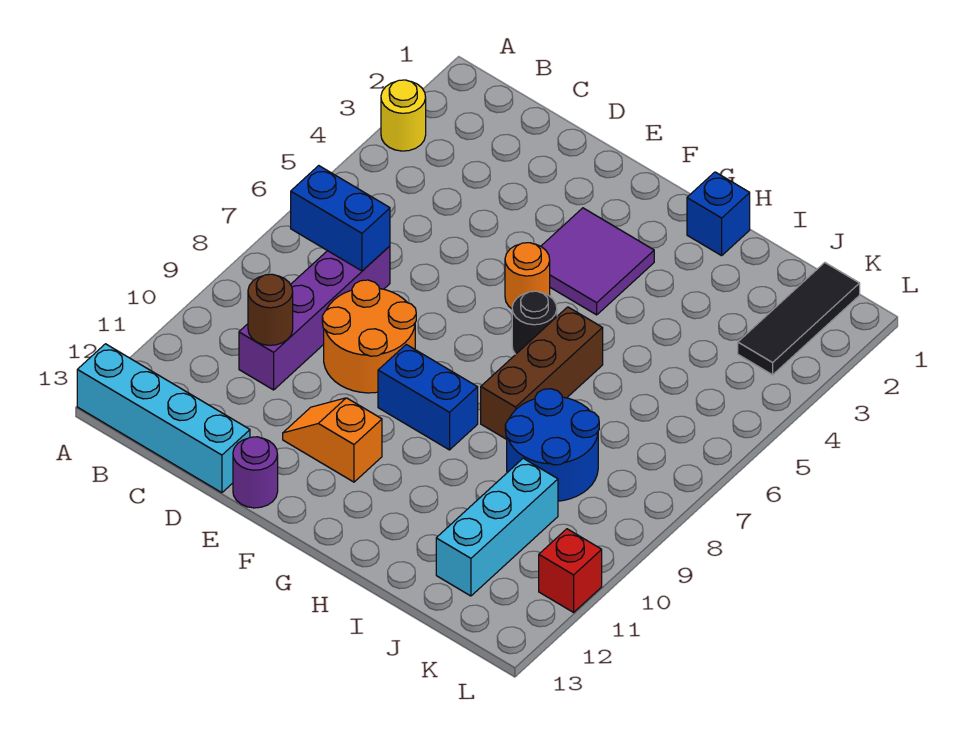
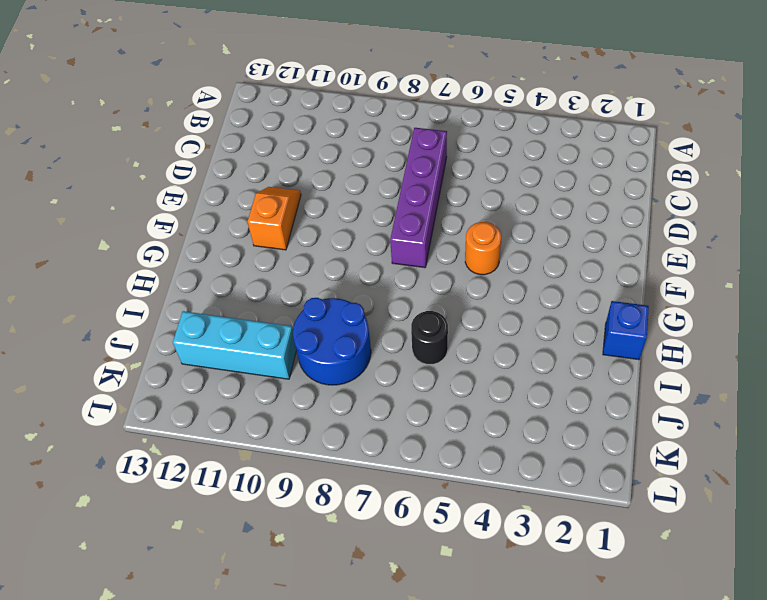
purple 1x4 brick [390,128,447,268] -> purple 1x4 brick turned to [239,246,390,390]
black 1x1 round brick [411,311,448,364] -> black 1x1 round brick moved to [512,291,557,354]
none -> yellow 1x1 round brick [381,80,426,151]
none -> cyan 1x4 brick [77,344,250,493]
none -> orange 2x2 round brick [322,280,416,393]

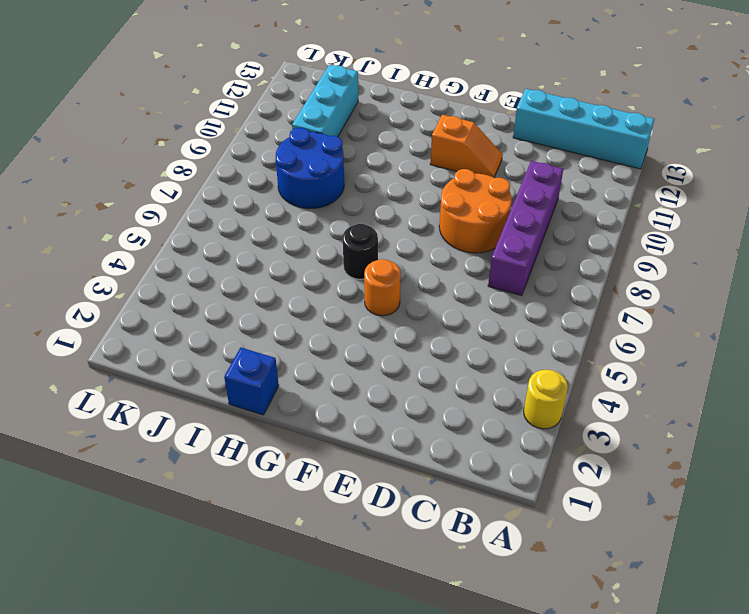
none -> purple 1x1 round brick [233,437,278,508]
none -> purple 2x2 tile [541,208,654,315]
none -> blue 1x2 brick [378,345,478,450]

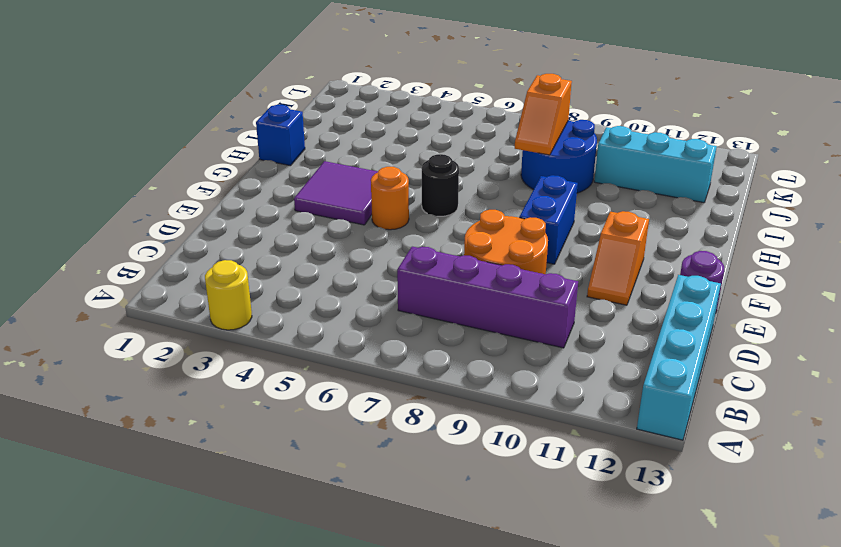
orange 1x2 slope [515,74,572,155] -> none
none -> brown 1x3 brick [481,307,603,439]
none -> black 1x3 tile [738,263,860,375]
none -> red 1x1 brick [539,529,602,612]

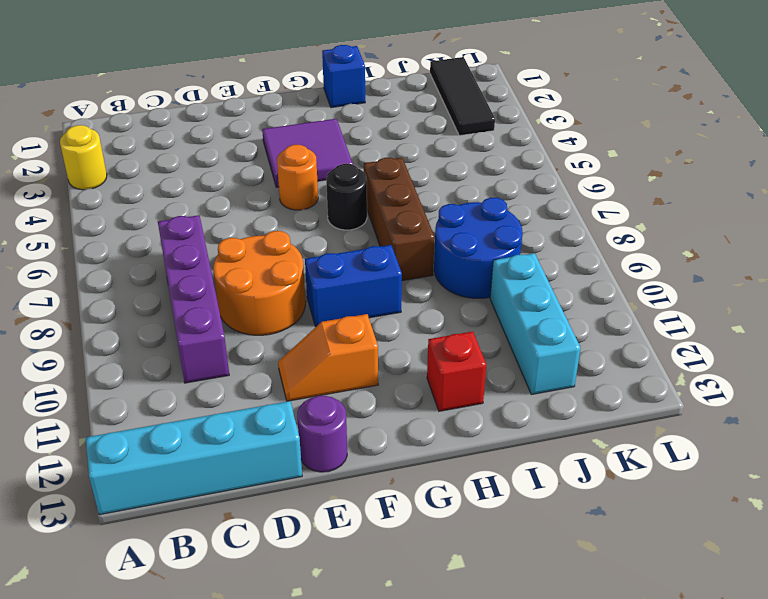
red 1x1 brick [427,331,486,411] -> red 1x1 brick moved to [539,529,602,612]
none -> blue 1x2 brick [291,166,390,271]
none -> brown 1x1 round brick [248,274,293,345]

